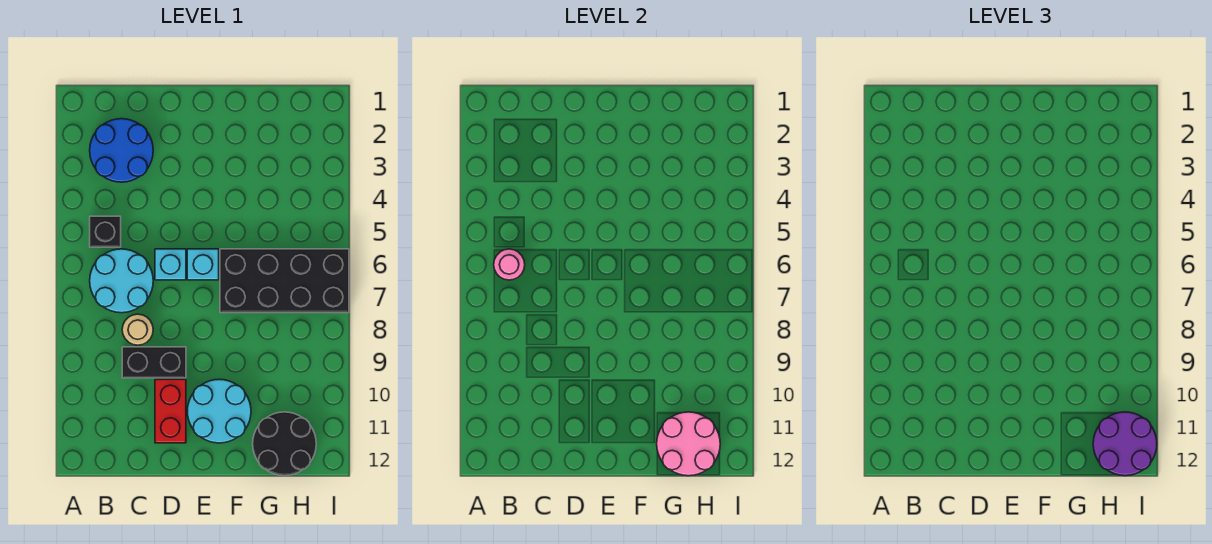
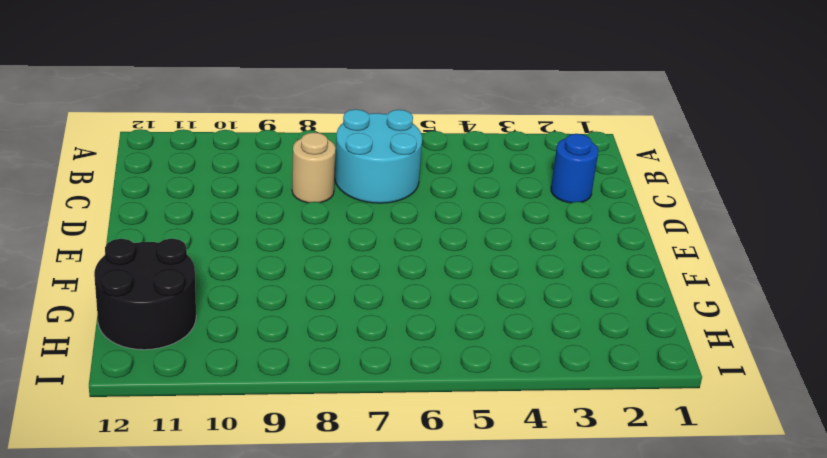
blue 1x1 round brick [551,134,598,203] -> blue 2x2 round brick [90,119,153,182]
none -> black 1x1 brick [90,216,121,247]
none -> black 1x2 brick [122,347,186,378]
none -> cyan 1x1 brick [155,249,186,280]

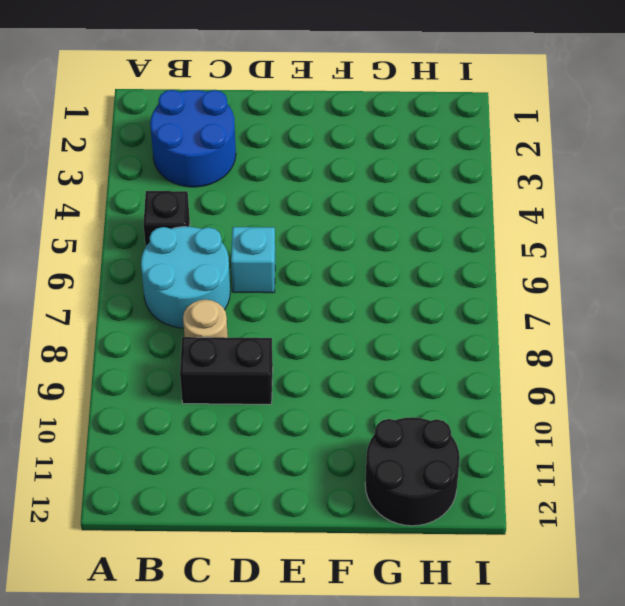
none -> red 1x2 brick [155,379,186,443]
none -> cyan 1x1 brick [187,249,219,280]
none -> cyan 2x2 round brick [187,379,251,443]

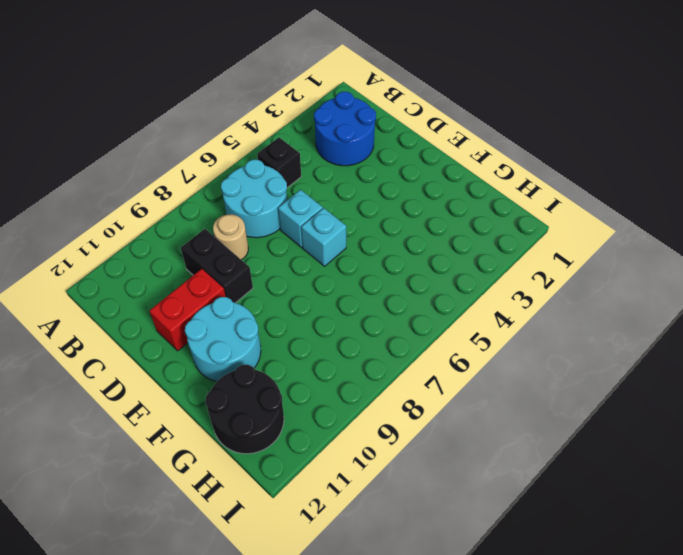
none -> black 2x4 brick [220,249,349,313]
none -> pink 1x1 round brick [494,249,525,280]
none -> pink 2x2 round brick [657,412,720,476]

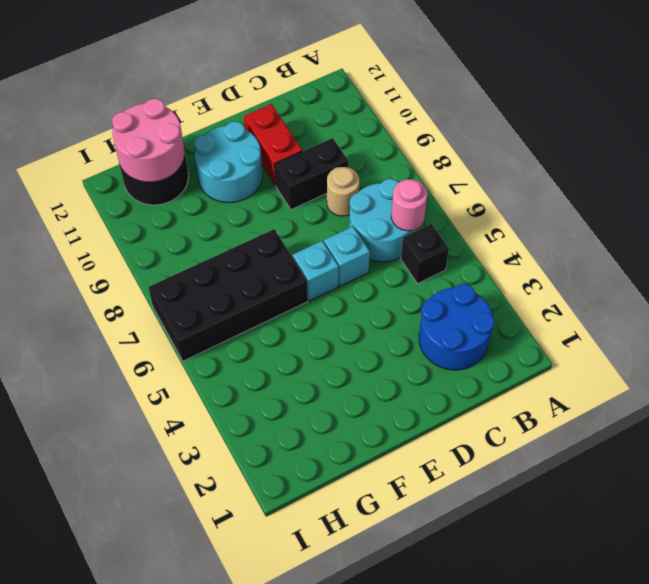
none -> purple 2x2 round brick [1093,412,1157,476]

